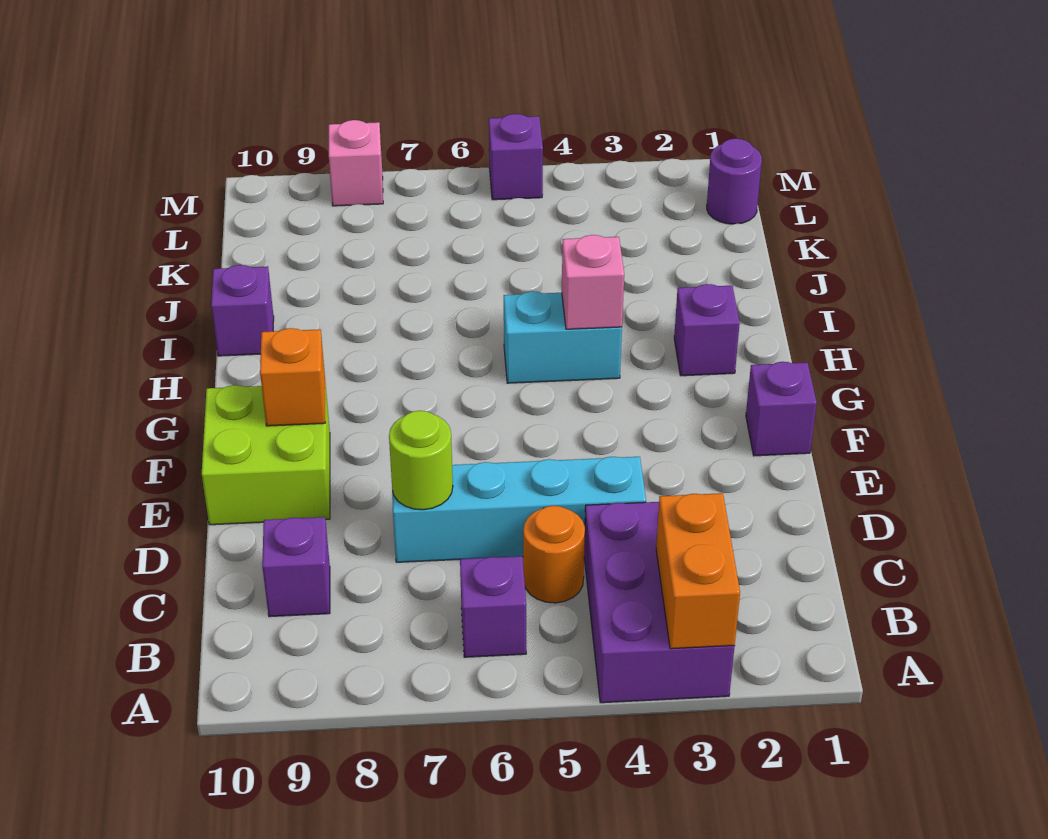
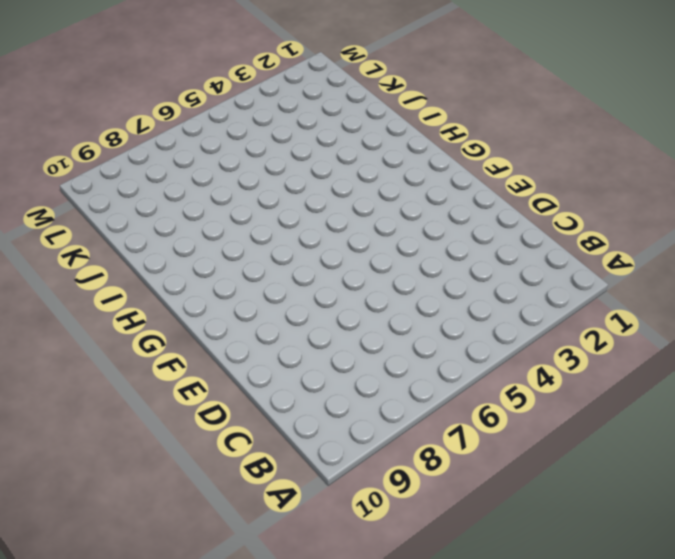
none -> purple 2x3 brick [584,502,735,703]
none -> purple 1x1 brick [460,556,526,657]
none -> orange 1x1 round brick [523,506,585,603]

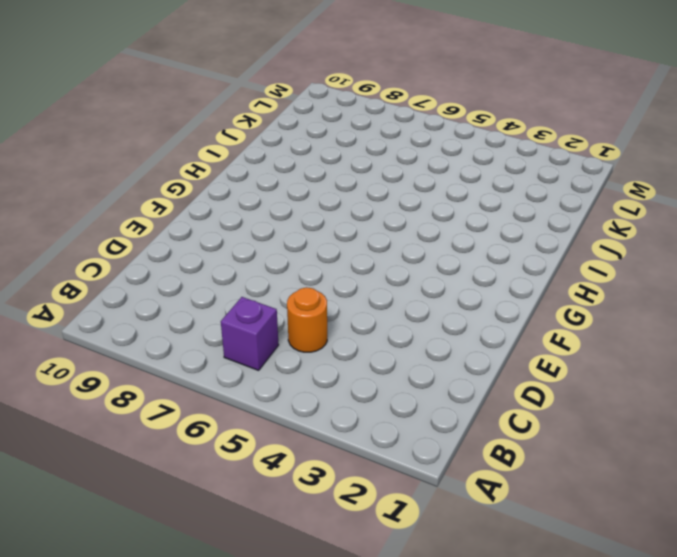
none -> purple 2x3 brick [584,502,735,703]
none -> purple 1x1 brick [262,517,330,617]
none -> cyan 1x4 brick [392,457,646,562]

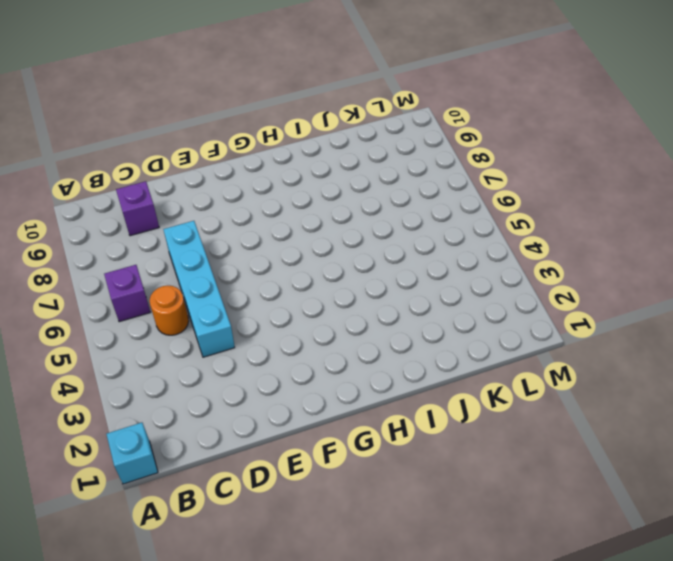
cyan 1x1 brick [106,423,158,484] -> none
none -> purple 2x3 brick [584,502,735,703]
none -> lime 2x2 brick [202,384,330,525]
none -> purple 1x1 brick [746,362,817,456]

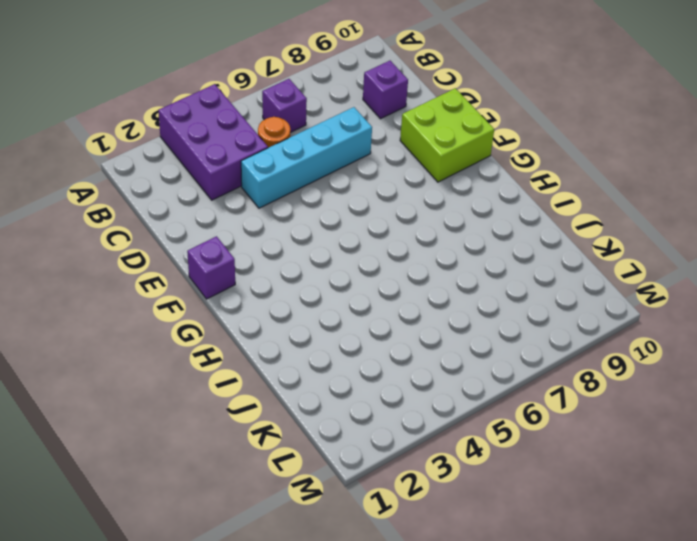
none -> purple 1x1 brick [674,284,740,376]
none -> cyan 1x2 brick [504,291,622,383]
none -> purple 1x1 brick [211,265,274,356]

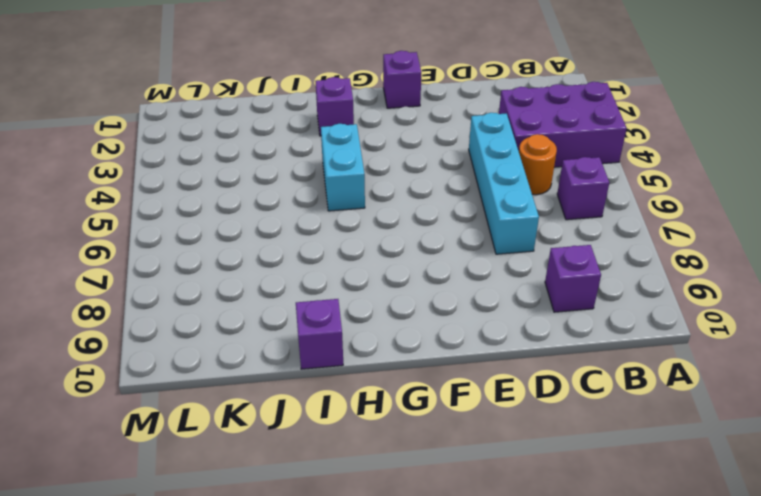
none -> lime 2x2 brick [202,384,330,525]
none -> purple 1x1 round brick [707,139,762,224]
none -> purple 1x1 brick [489,114,543,200]

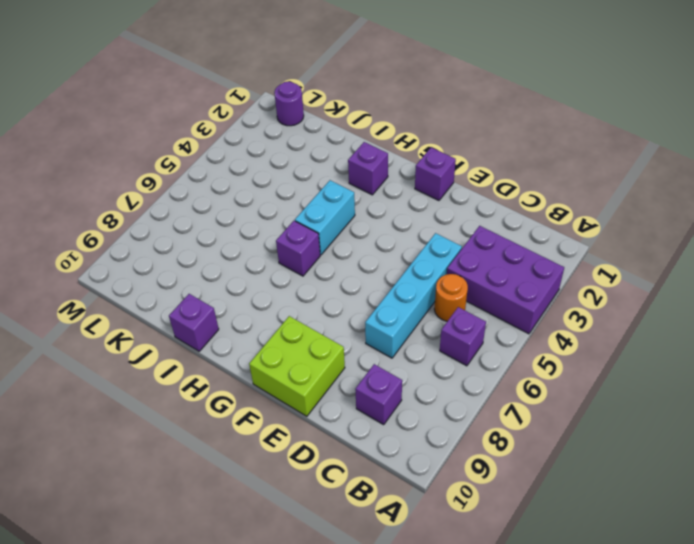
purple 1x1 brick [276,221,320,276] -> purple 1x1 brick moved to [489,114,543,200]
none -> pink 1x1 brick [329,120,383,206]
none -> orange 1x2 brick [656,493,740,649]
none -> lime 1x1 round brick [389,411,453,510]

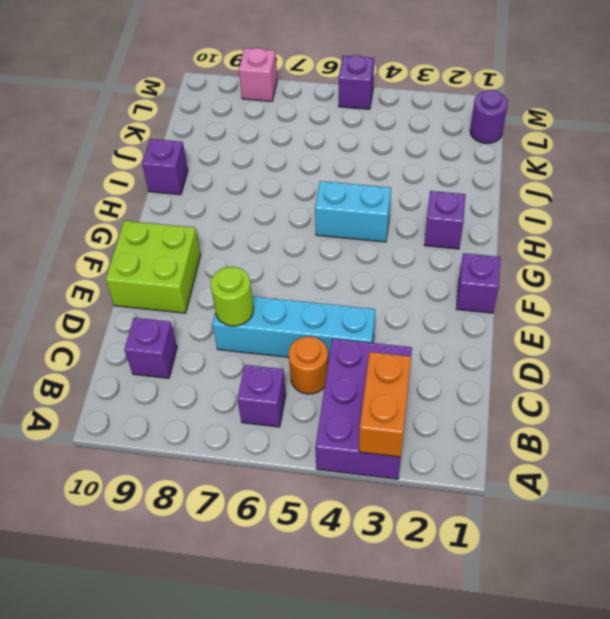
none -> orange 1x1 brick [260,328,325,426]
none -> pink 1x1 brick [562,235,624,329]

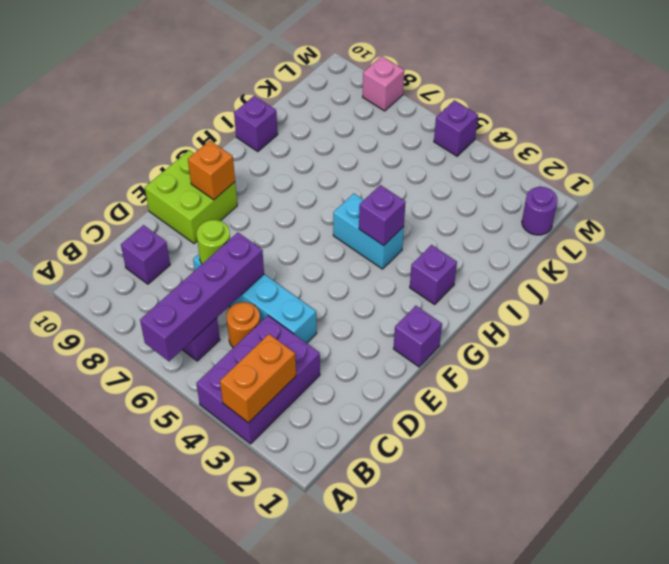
purple 1x4 brick [140,233,264,361] -> none
purple 1x1 brick [359,185,405,246] -> pink 1x1 brick [562,235,624,329]

